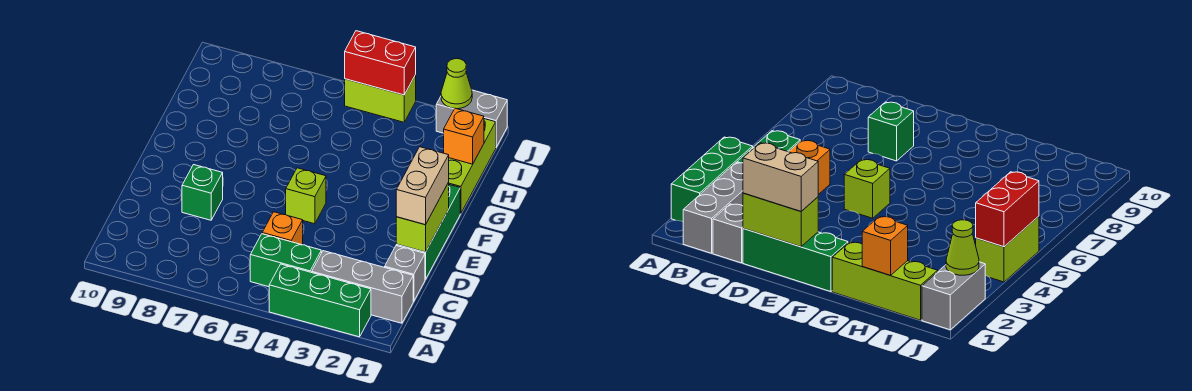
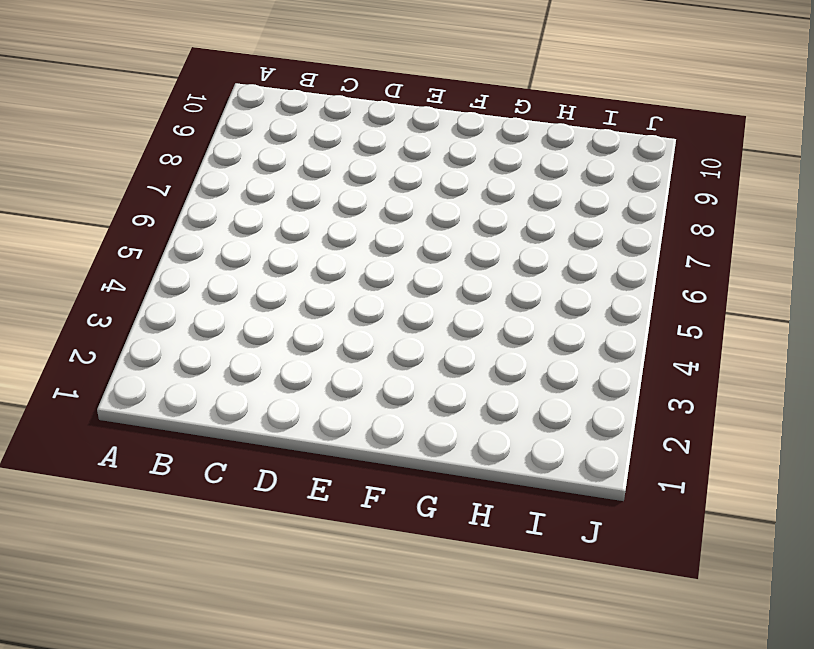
none -> green 1x3 brick [269,264,371,337]
none -> grey 1x3 brick [312,251,413,323]
none -> green 1x2 brick [250,234,321,287]

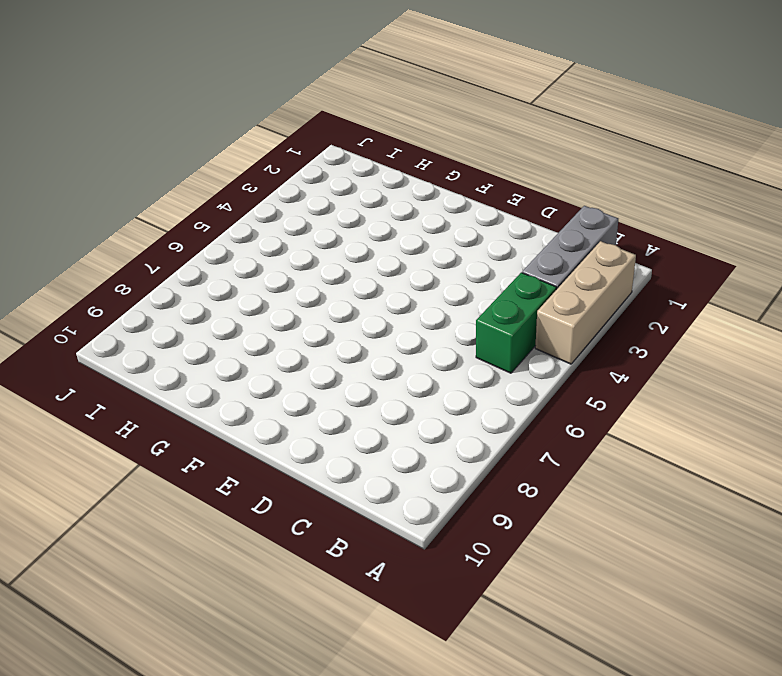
tan 1x3 brick [535,241,636,364] -> green 1x3 brick [269,264,371,337]
none -> grey 1x1 brick [385,246,425,301]
none -> orange 1x1 brick [262,212,303,245]
none -> green 1x3 brick [396,185,460,279]

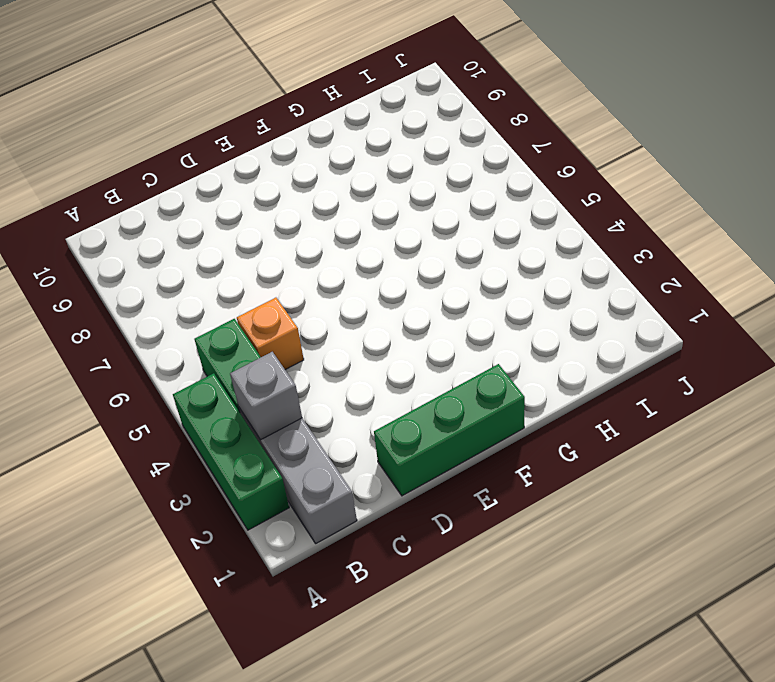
grey 1x1 brick [230,352,302,440] -> grey 1x1 brick moved to [385,246,425,301]
none -> green 1x1 brick [182,165,223,220]
none -> lime 1x1 brick [286,168,326,224]
none -> lime 1x3 brick [448,119,496,214]

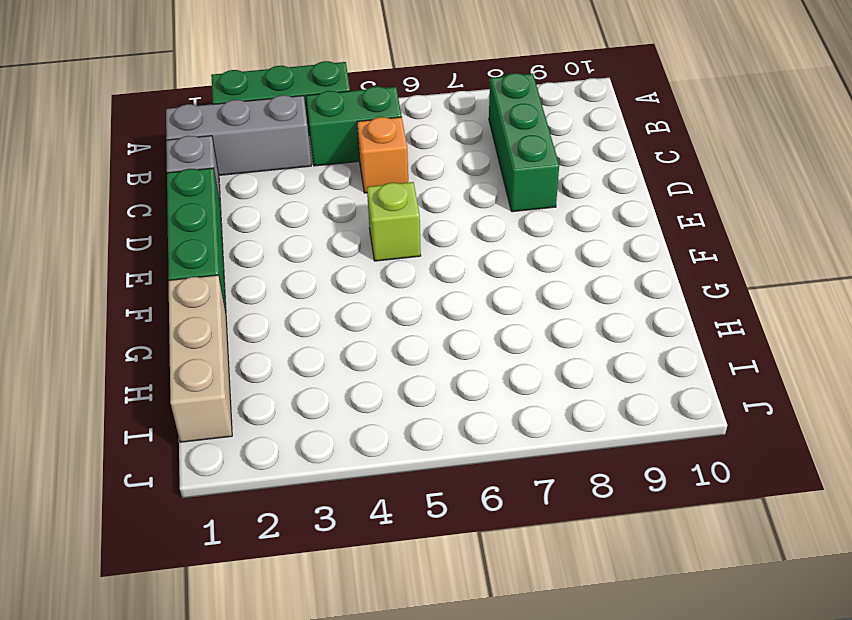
green 1x3 brick [489,73,559,212] -> green 1x1 brick [182,165,223,220]
tan 1x3 brick [169,275,232,442] -> lime 1x3 brick [448,119,496,214]
none -> grey 1x2 brick [436,90,507,147]
none -> lime 1x2 brick [345,75,416,122]
none -> lime 1x2 brick [396,183,449,252]

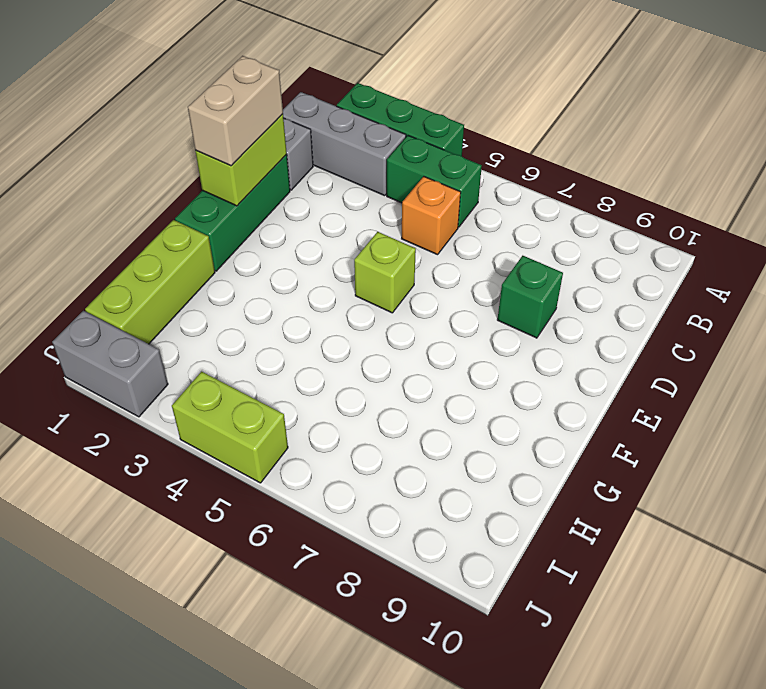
none -> orange 1x1 brick [444,108,484,164]
none -> lime 1x1 cone [441,59,472,109]
none -> red 1x2 brick [345,31,416,95]

